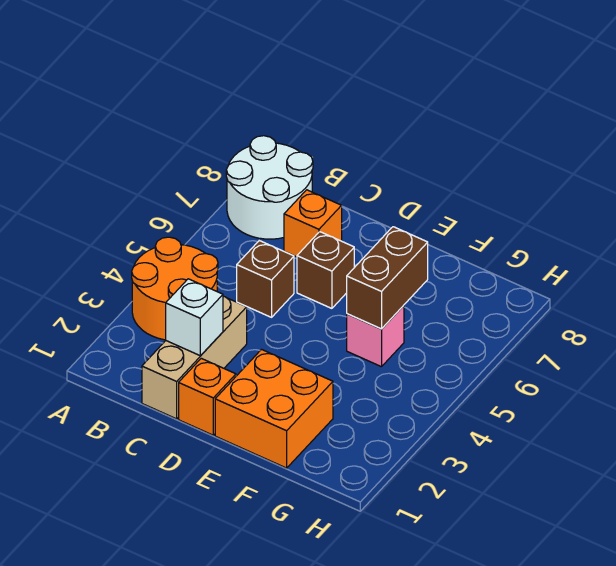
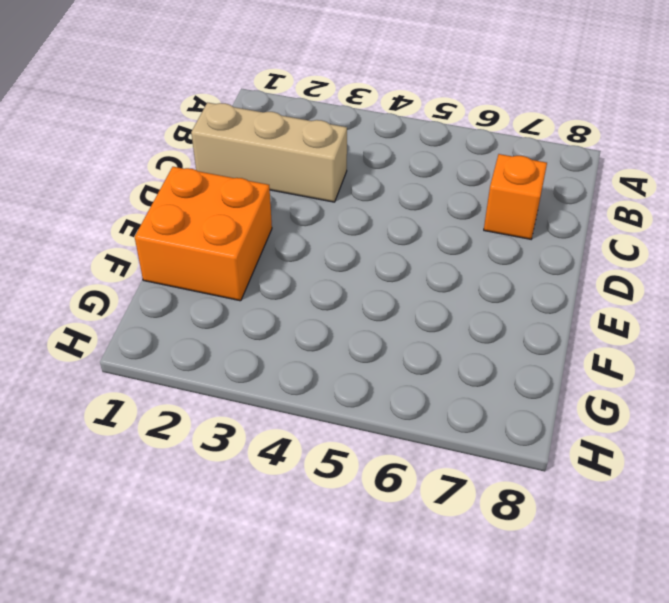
none -> orange 2x2 round brick [132,237,218,340]
none -> white 2x2 round brick [226,136,313,239]

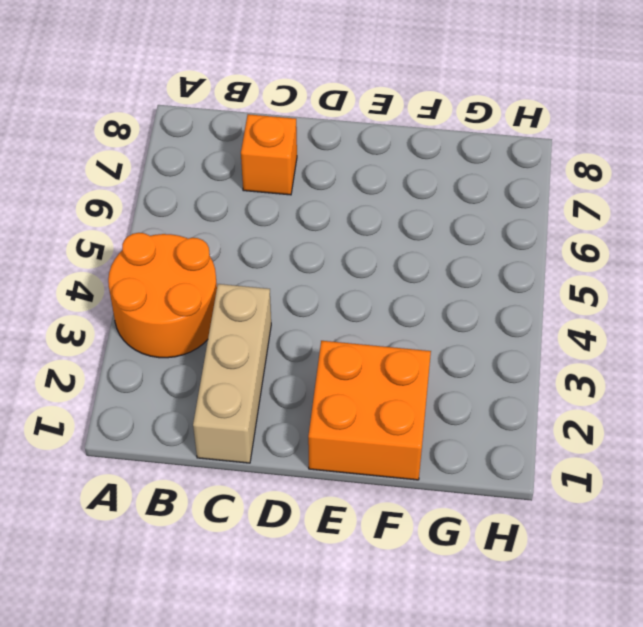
none -> white 2x2 round brick [226,136,313,239]
none -> brown 1x1 brick [237,241,294,317]

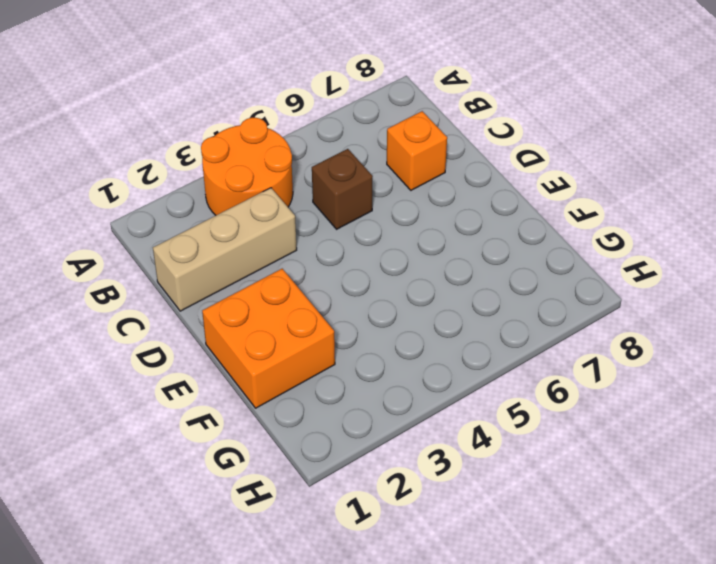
none -> white 2x2 round brick [226,136,313,239]
none -> orange 1x1 brick [179,358,236,435]

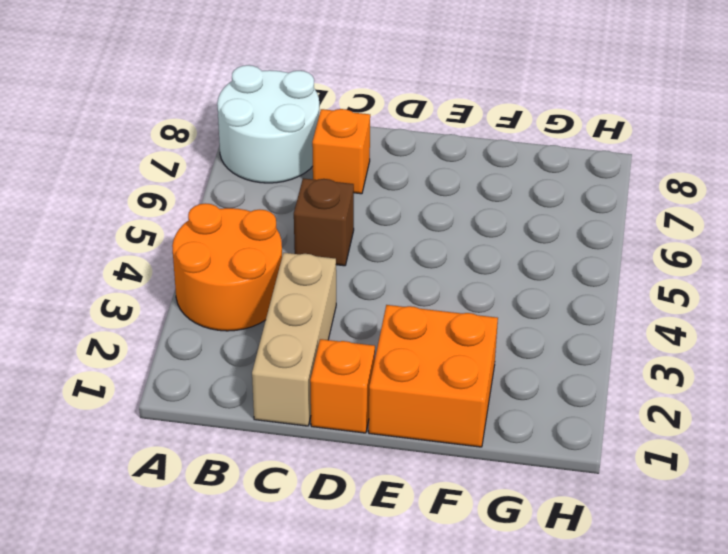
none -> brown 1x1 brick [297,232,354,308]
none -> pink 1x1 brick [347,305,404,367]

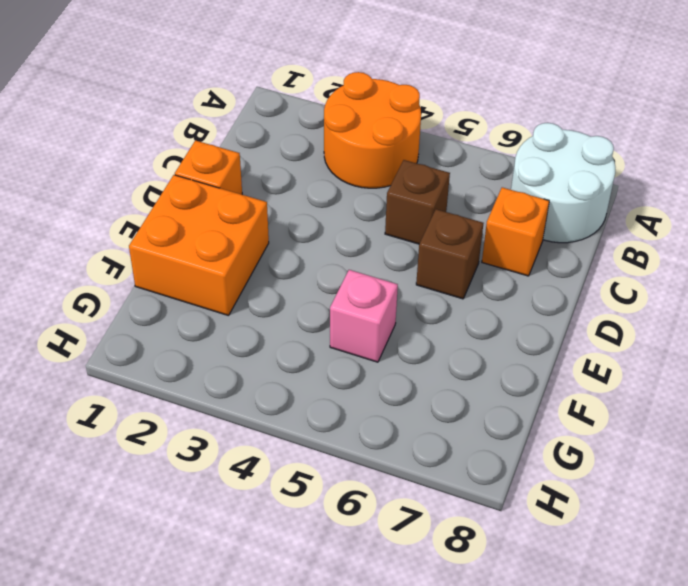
none -> tan 1x3 brick [142,296,247,419]
none -> white 1x1 brick [166,279,223,356]

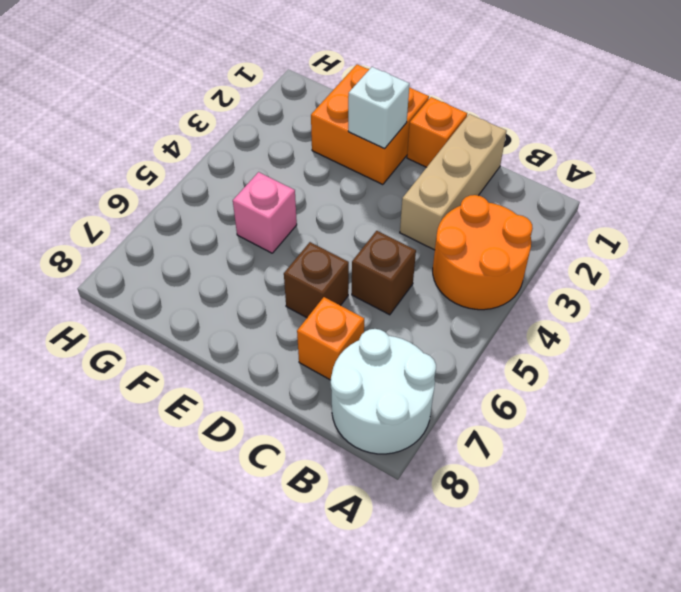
white 1x1 brick [348,67,409,148] -> white 1x1 brick moved to [166,279,223,356]
none -> brown 1x2 brick [347,227,428,329]

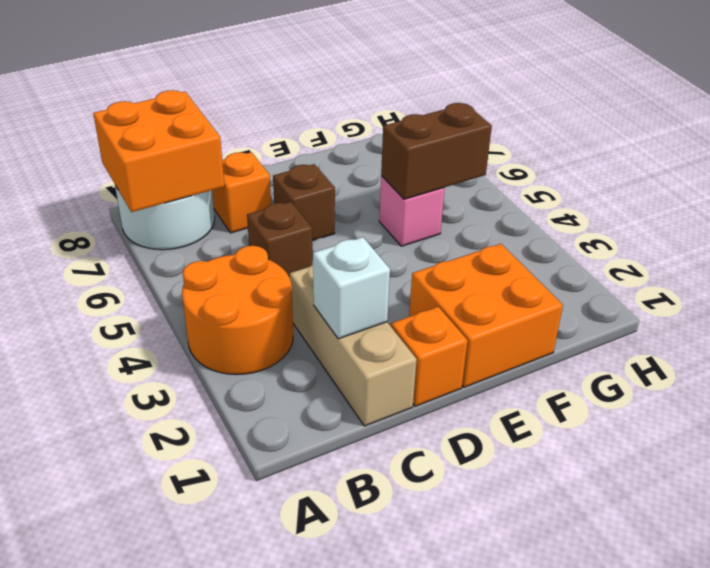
orange 2x2 brick [93,90,224,212] -> none
brown 1x2 brick [381,103,492,199] -> brown 1x2 brick turned to [347,227,428,329]

